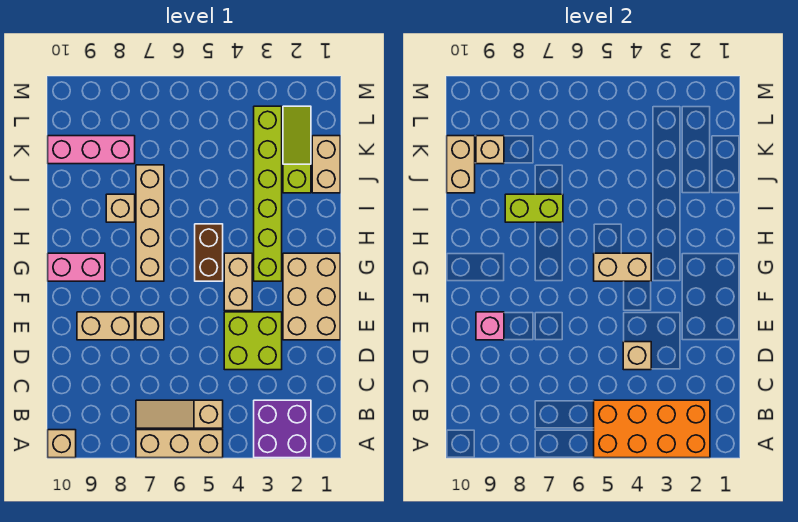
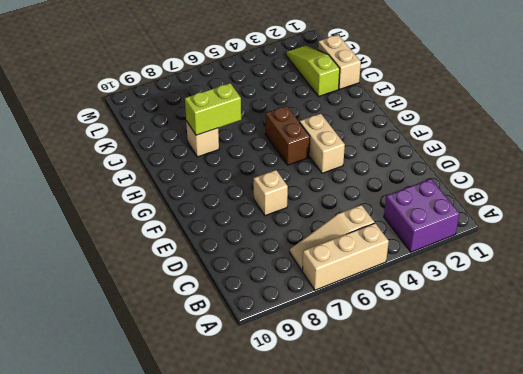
none -> tan 1x1 brick [48,430,76,458]
none -> lime 2x2 brick [224,312,282,370]
none -> tan 2x3 brick [283,253,340,340]

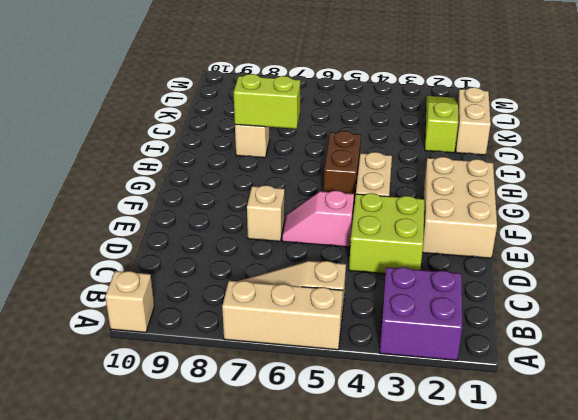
pink 1x2 slope [282,191,354,247] -> none
none -> tan 1x2 brick [77,312,135,340]
none -> lime 1x6 brick [254,106,282,281]
none -> tan 1x4 brick [136,165,164,281]

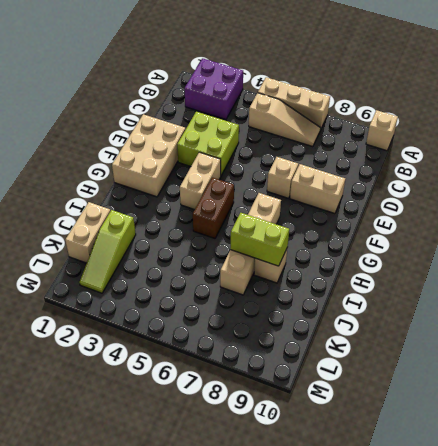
none -> lime 1x6 brick [254,106,282,281]
none -> pink 1x2 brick [48,253,105,281]
none -> pink 1x3 brick [48,136,135,164]

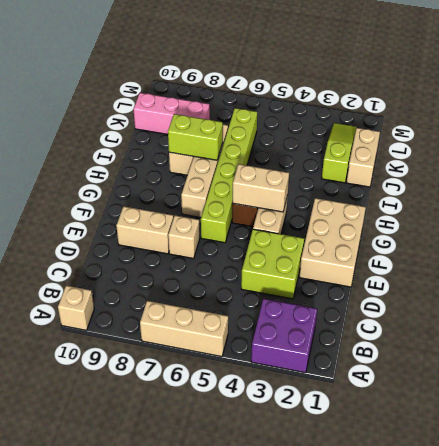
lime 1x6 brick [201,108,257,243] -> lime 1x6 brick moved to [254,106,282,281]
none -> tan 1x3 slope [136,400,223,428]
none -> pink 1x2 brick [48,253,105,281]
none -> orange 2x4 brick [594,400,710,458]

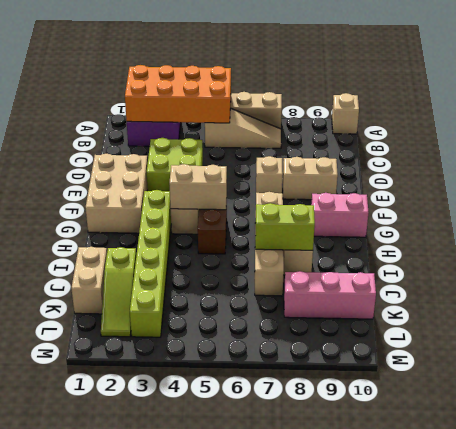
none -> tan 1x1 brick [623,342,651,370]
none -> pink 1x1 brick [476,312,504,340]
none -> tan 1x2 brick [447,136,475,193]

